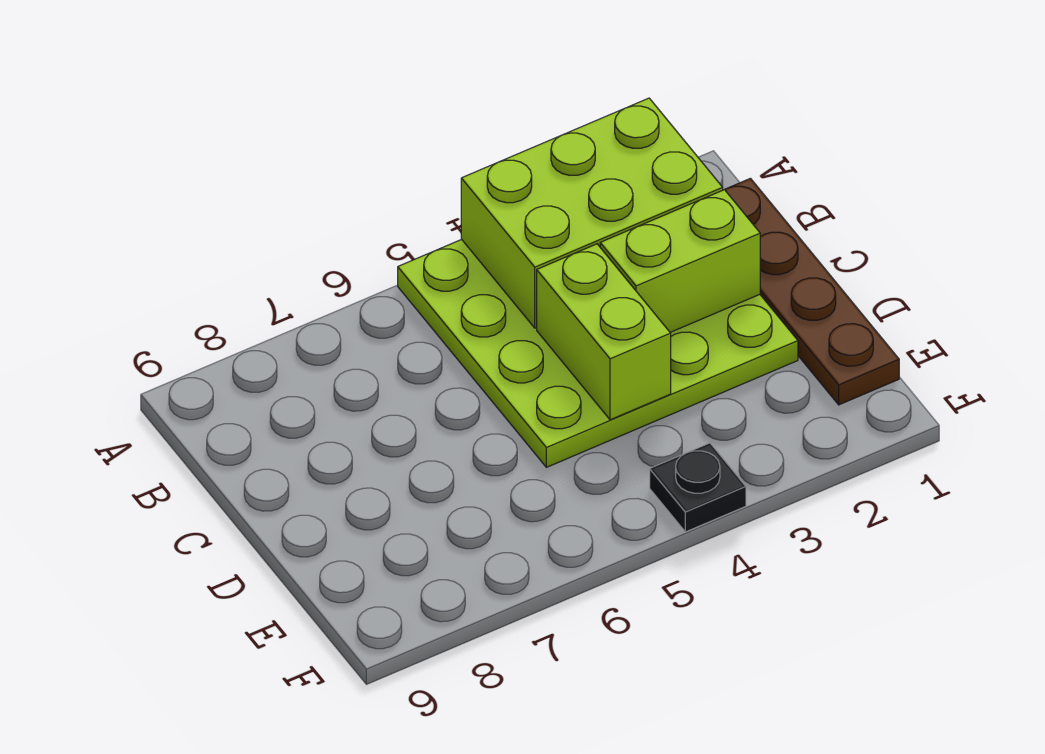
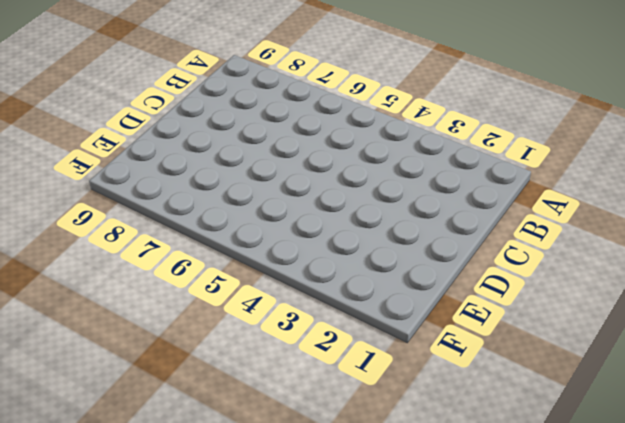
none -> lime 4x4 plate [398,239,798,467]
none -> brown 1x4 plate [725,178,899,405]

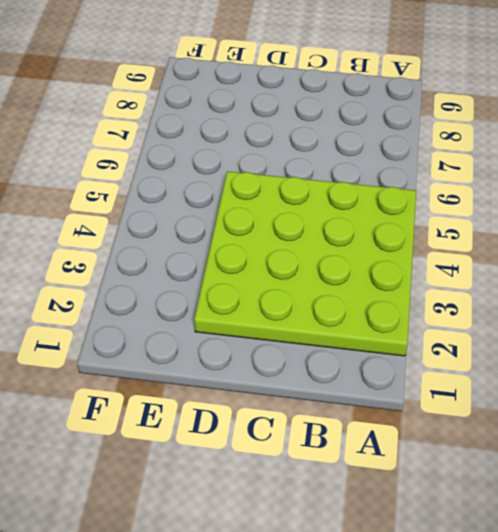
none -> brown 1x4 plate [725,178,899,405]
none -> black 1x1 plate [650,443,746,532]

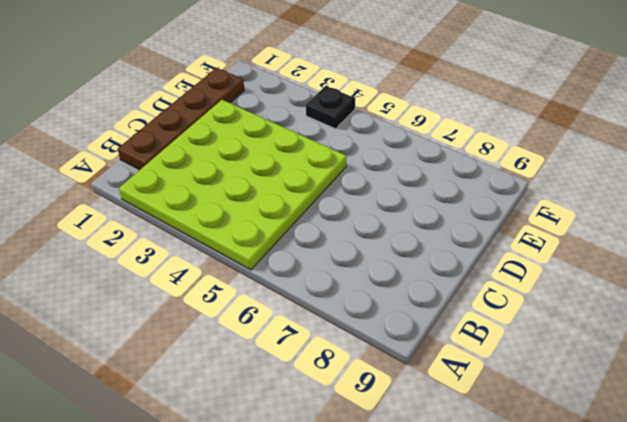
none -> lime 2x3 brick [461,98,723,328]
none -> lime 1x2 brick [600,190,760,332]

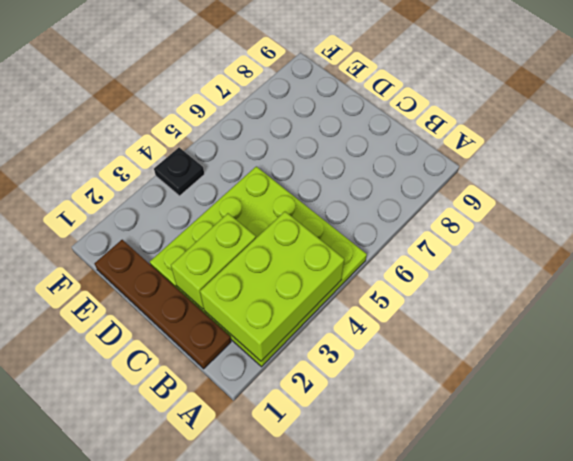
none -> lime 1x2 brick [537,244,671,420]

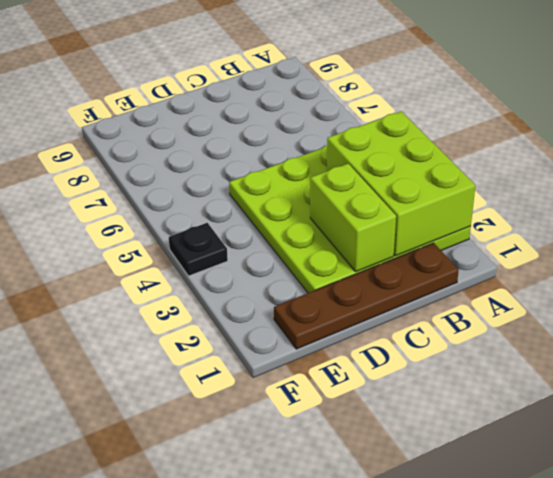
none -> lime 1x2 brick [537,244,671,420]

